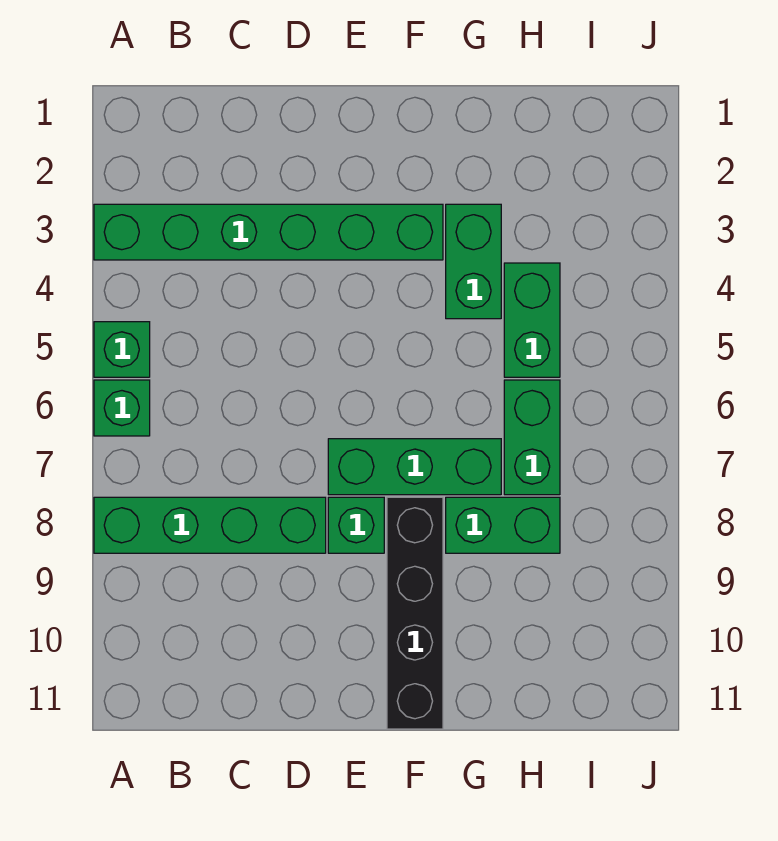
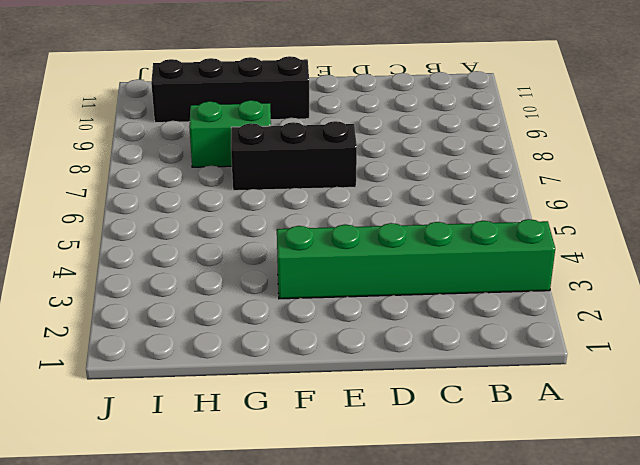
black 1x3 brick [231,121,357,191] -> green 1x3 brick [328,439,501,495]
black 1x4 brick [151,56,309,123] -> black 1x4 brick turned to [387,497,443,729]
none -> green 1x1 brick [94,322,150,377]
none -> green 1x1 brick [94,380,150,436]

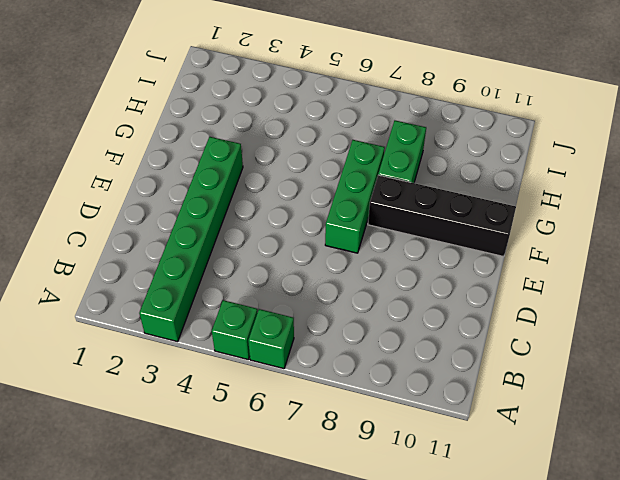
none -> green 1x4 brick [94,497,326,553]
none -> green 1x1 brick [328,497,384,553]

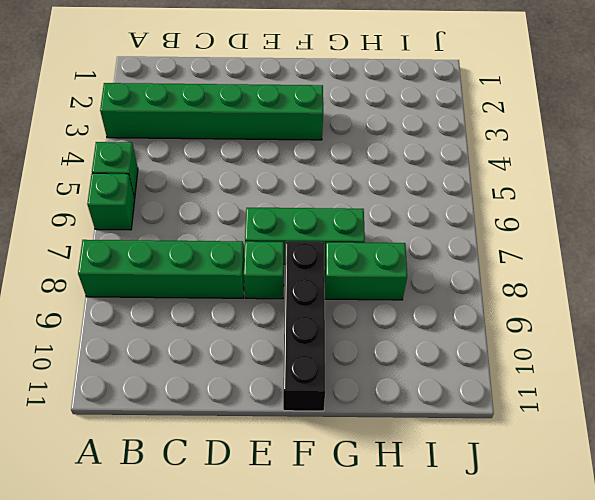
none -> green 1x2 brick [446,204,501,319]
none -> green 1x2 brick [504,263,560,377]

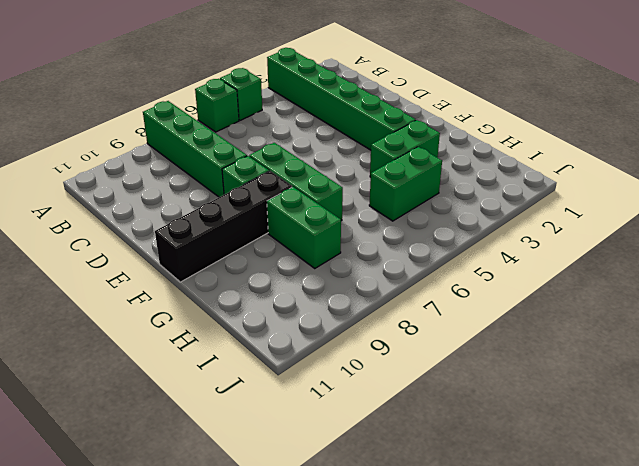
none -> green 1x2 brick [504,380,560,495]

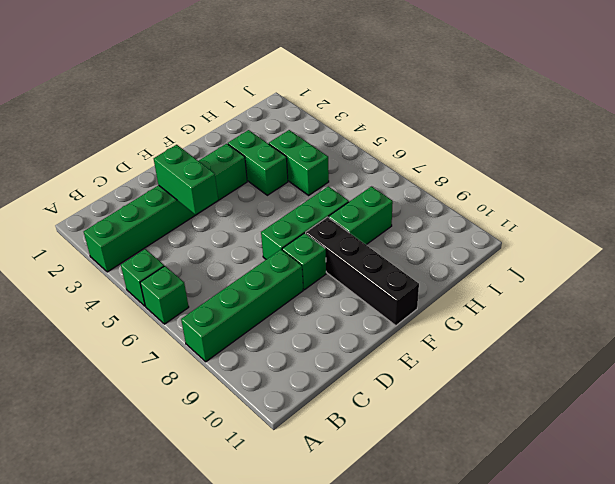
green 1x2 brick [154,145,218,215] -> green 1x2 brick moved to [504,380,560,495]

